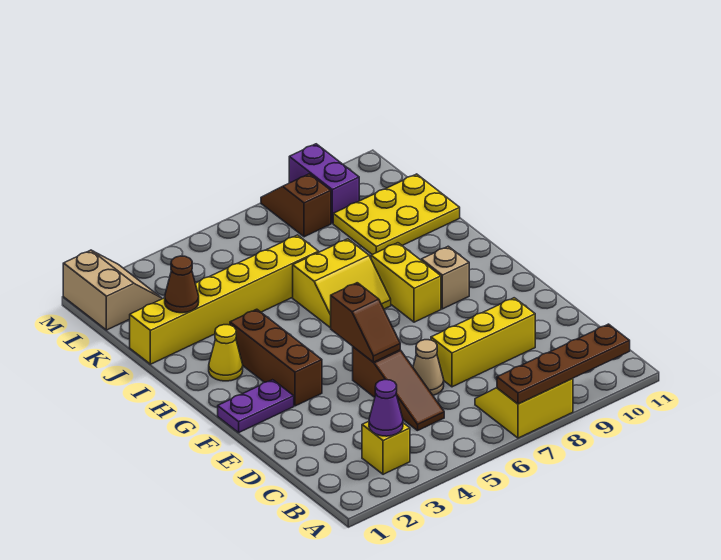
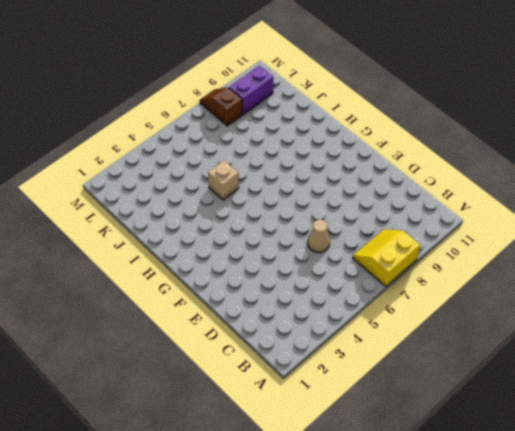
tan 1x1 brick [208,160,239,200] -> tan 1x1 brick moved to [421,246,469,309]
purple 1x2 brick [229,66,273,115] -> purple 1x2 brick turned to [289,144,359,223]
none -> yellow 1x1 brick [362,421,410,474]
none -> brown 1x3 slope [353,347,444,431]
none -> yellow 1x3 brick [431,298,535,387]

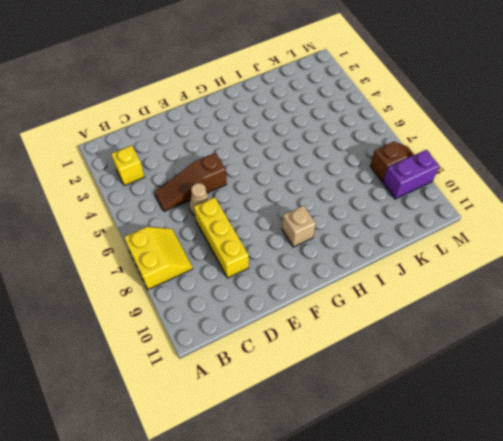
none -> purple 1x2 plate [218,380,294,433]
none -> brown 1x3 brick [230,309,322,406]
none -> yellow 1x2 brick [371,243,441,322]

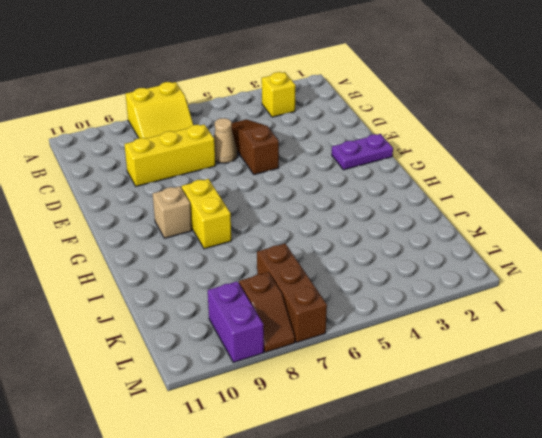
brown 1x3 brick [257,243,327,343] -> brown 1x3 brick moved to [230,309,322,406]
none -> yellow 1x1 cone [209,325,243,381]
none -> yellow 2x2 slope [293,239,391,328]
none -> yellow 1x6 brick [130,235,319,364]

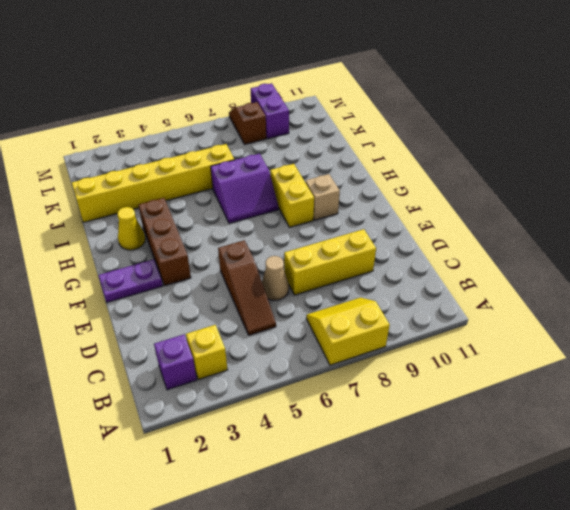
purple 1x1 brick [154,335,197,390] -> none
purple 2x2 slope [211,154,278,223] -> yellow 2x2 slope [293,239,391,328]
none -> yellow 2x3 plate [333,174,460,255]
none -> tan 2x2 slope [63,250,162,330]
none -> brown 1x4 plate [497,324,630,404]

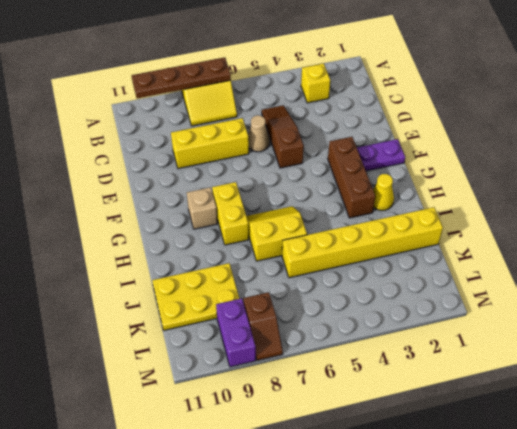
none -> tan 2x2 slope [63,250,162,330]
none -> purple 1x1 cone [369,380,403,436]
none -> brown 1x2 slope [331,283,400,362]

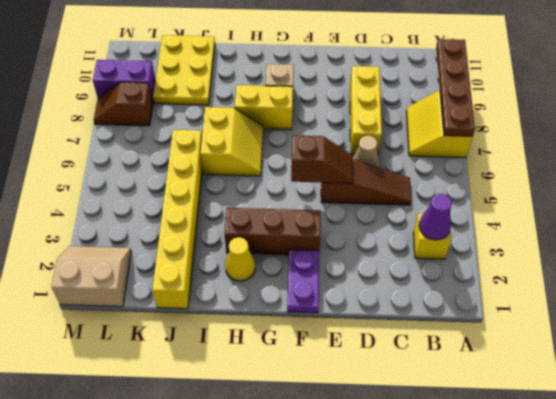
none -> brown 1x1 cone [165,256,199,313]

